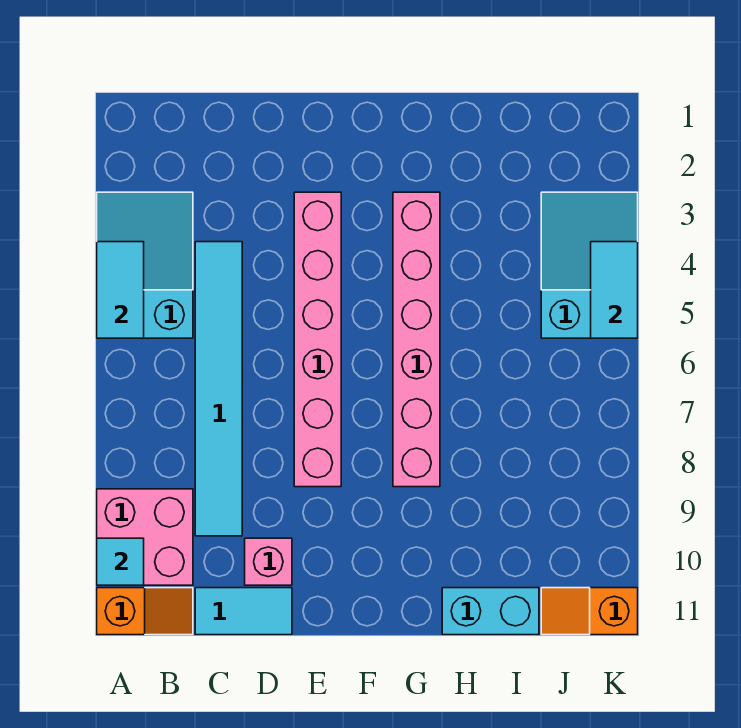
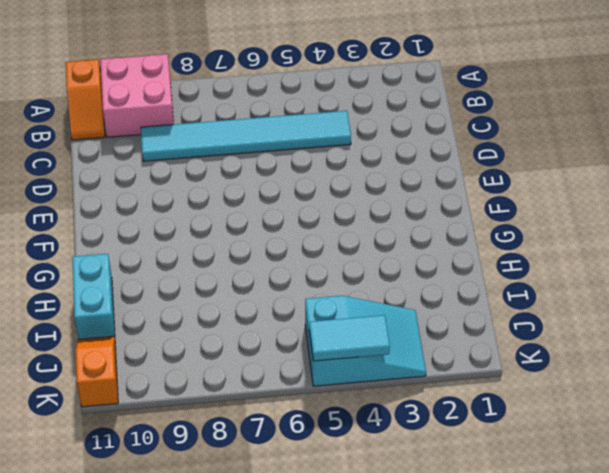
none -> cyan 2x3 slope [97,192,193,338]
none -> cyan 1x2 tile [195,588,292,635]
none -> pink 1x1 brick [245,538,292,585]

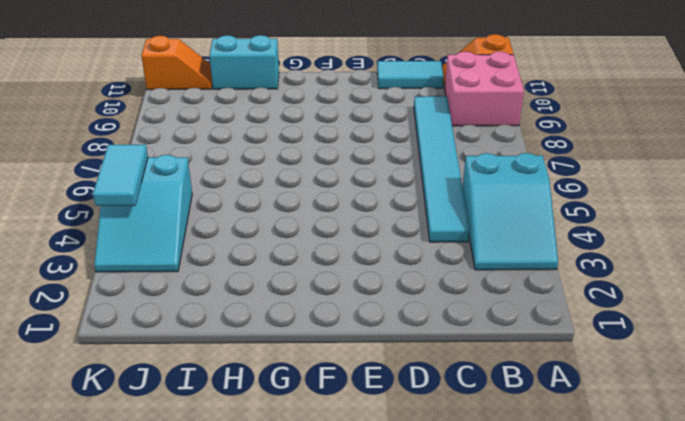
none -> pink 1x1 brick [245,538,292,585]
none -> pink 1x6 brick [294,192,341,487]
none -> pink 1x6 brick [393,192,440,487]

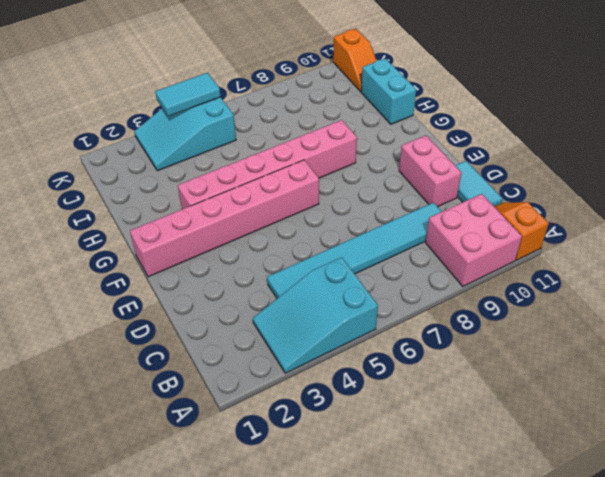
pink 1x2 brick [399,135,461,207] -> pink 1x1 brick [245,538,292,585]
pink 1x6 brick [130,160,319,277] -> pink 1x6 brick moved to [294,192,341,487]
none -> cyan 1x2 tile [97,242,144,338]
none -> cyan 1x1 tile [97,538,144,585]

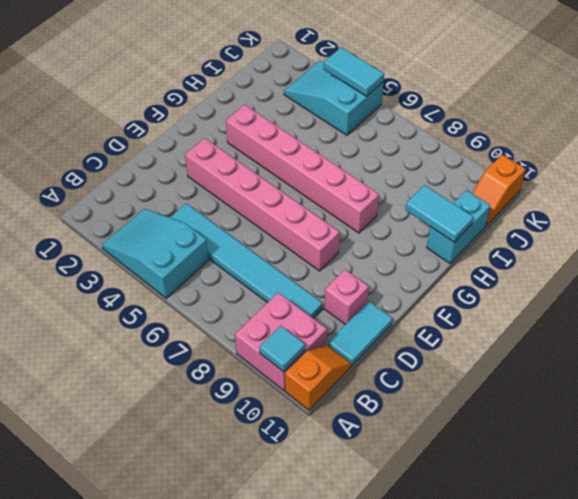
cyan 1x2 tile [405,185,474,242] -> cyan 1x2 tile moved to [97,242,144,338]

